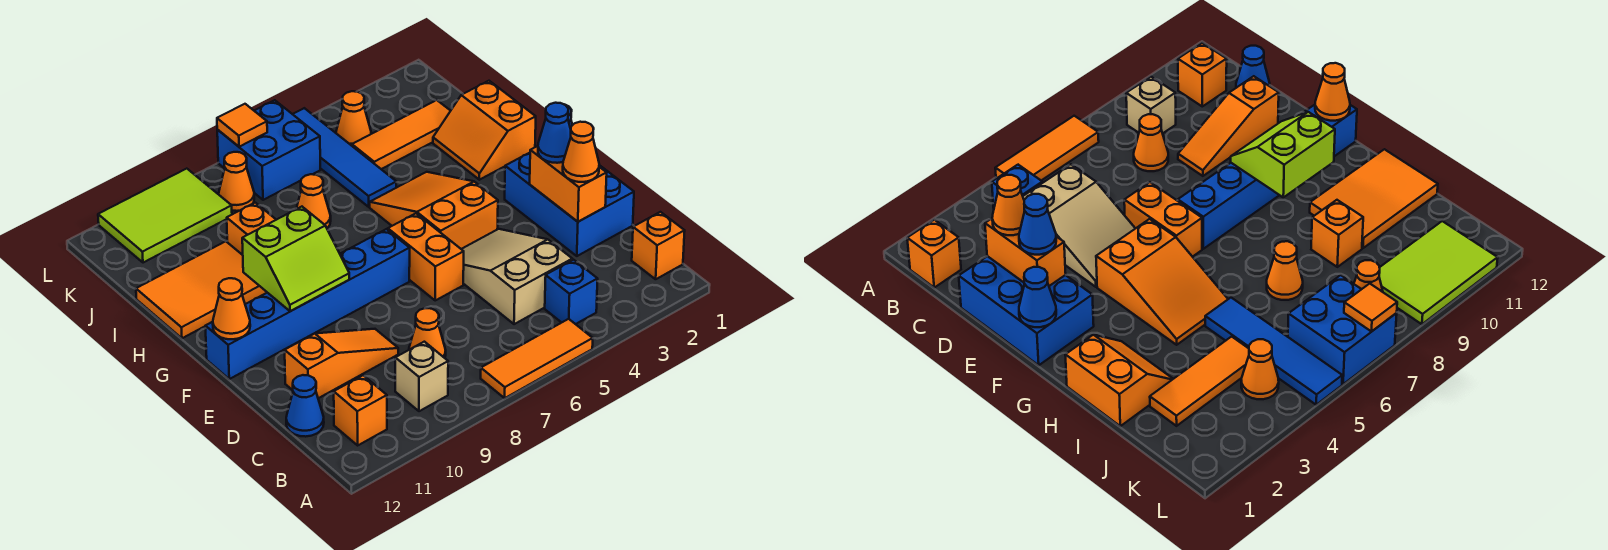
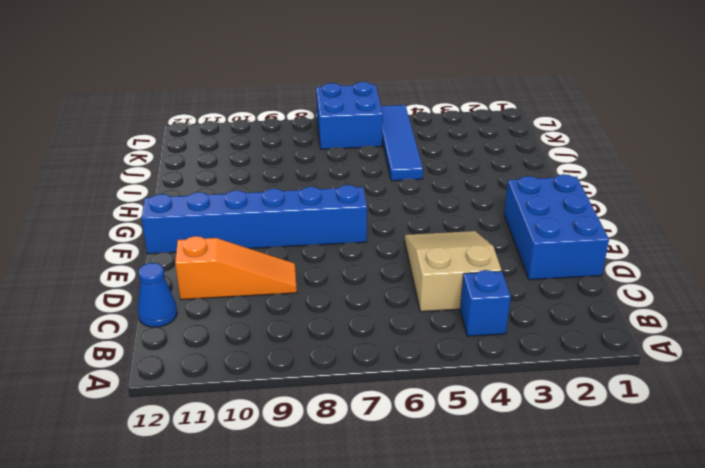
none -> orange 1x3 tile [481,319,593,398]
none -> orange 1x1 brick [632,212,685,279]
none -> tan 1x1 brick [395,342,448,411]
none -> orange 1x1 brick [334,375,387,445]

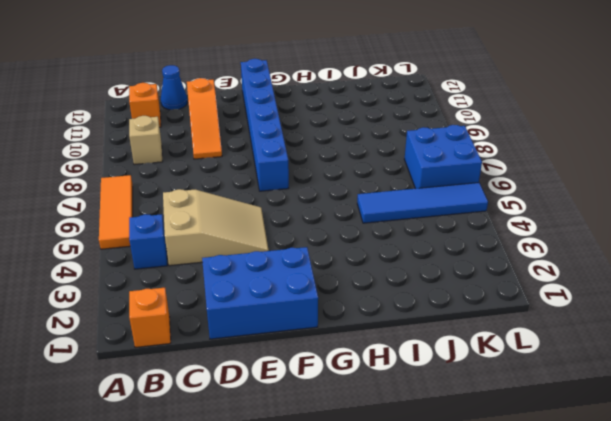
none -> orange 1x1 cone [409,308,446,358]
none -> orange 1x2 brick [388,213,464,300]
none -> orange 2x3 slope [370,172,498,249]
none -> orange 2x2 slope [433,81,536,180]

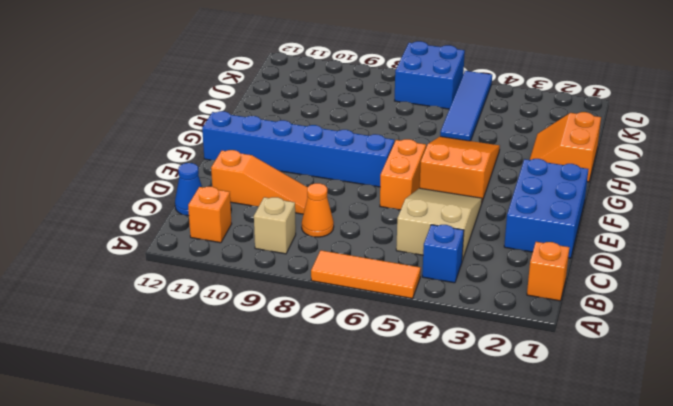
none -> orange 2x3 tile [136,241,267,338]
none -> orange 1x1 cone [296,174,331,228]
none -> orange 1x1 brick [227,203,276,255]
none -> orange 1x3 tile [352,100,450,169]

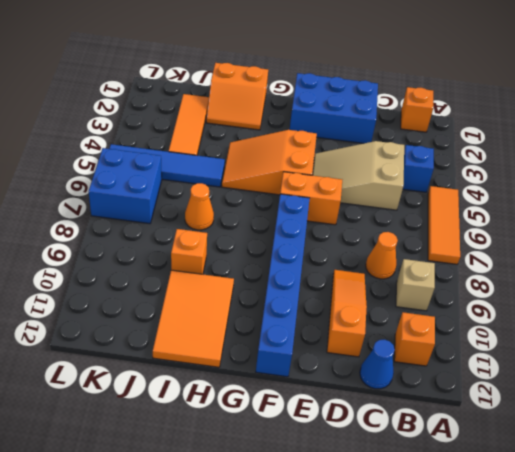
none -> orange 1x1 cone [336,91,371,146]
none -> orange 1x1 cone [219,152,254,211]
none -> lime 2x3 tile [98,169,232,263]
none -> orange 1x2 brick [530,146,607,222]

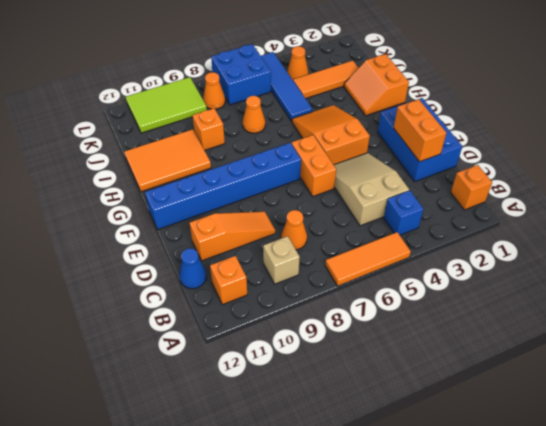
none -> blue 1x1 cone [1019,267,1056,327]
none -> lime 2x2 slope [242,207,349,311]
none -> orange 1x1 cone [213,278,250,339]
none -> orange 1x1 tile [217,104,267,147]

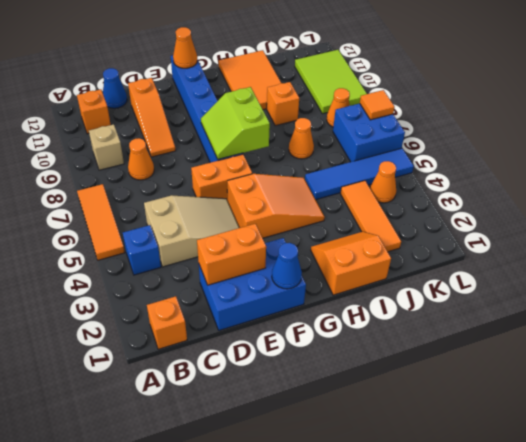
lime 2x2 slope [201,87,270,159] -> lime 2x2 slope moved to [242,207,349,311]
none -> orange 1x1 cone [563,122,599,182]
none -> blue 1x1 cone [538,103,571,163]

